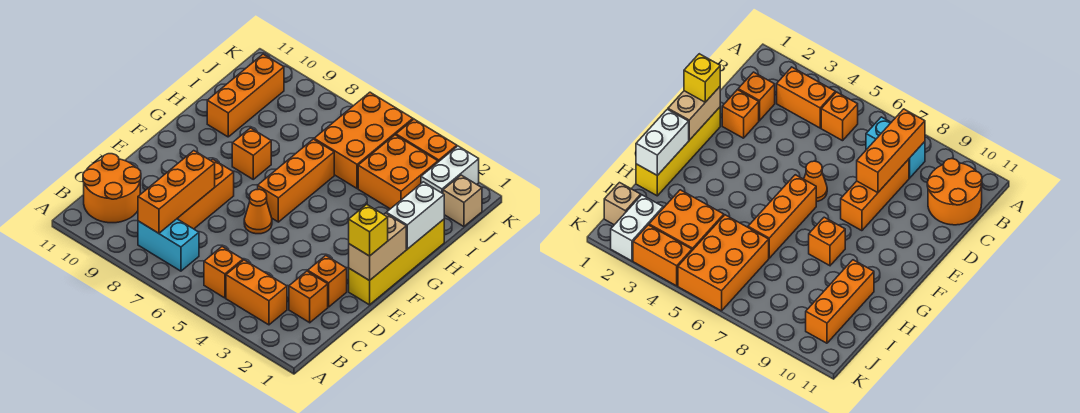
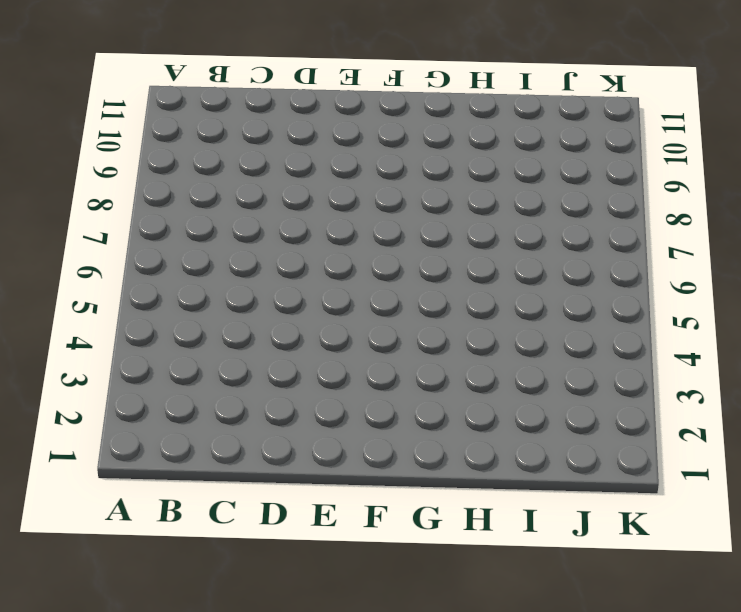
none -> orange 1x2 brick [226,260,287,325]
none -> orange 1x1 brick [204,247,243,298]
none -> cyan 1x2 brick [138,219,199,271]

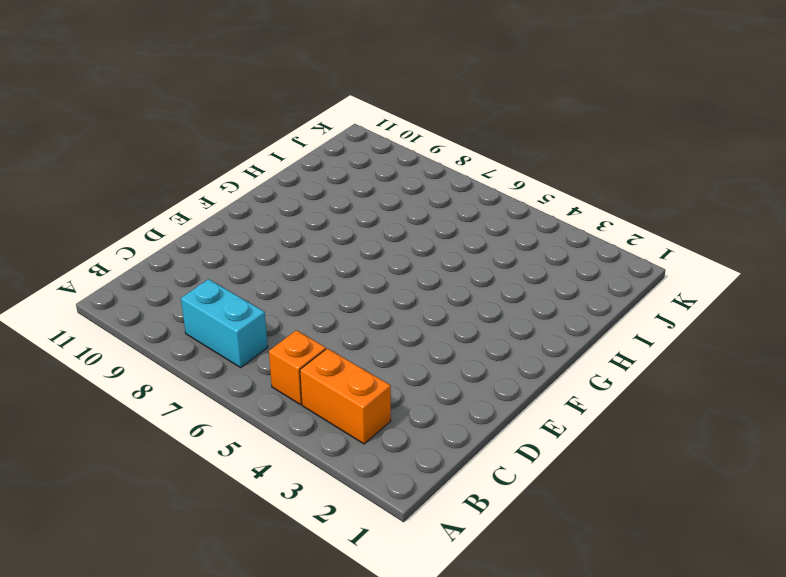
none -> orange 2x2 round brick [83,154,141,223]
none -> orange 1x1 brick [289,271,328,323]
none -> orange 1x3 brick [177,159,234,229]

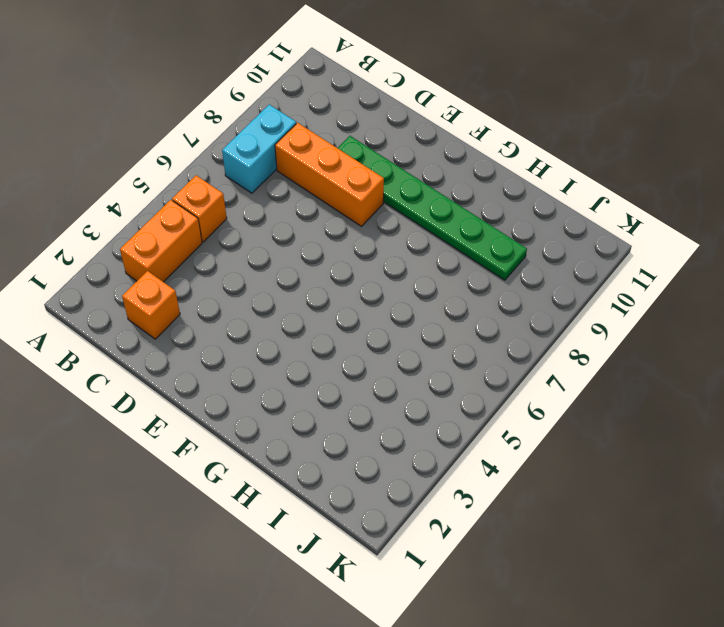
green 1x6 plate [338,136,527,280] -> none
none -> orange 2x2 round brick [83,154,141,223]
none -> orange 1x1 brick [308,256,347,307]
none -> yellow 1x4 brick [349,219,444,305]

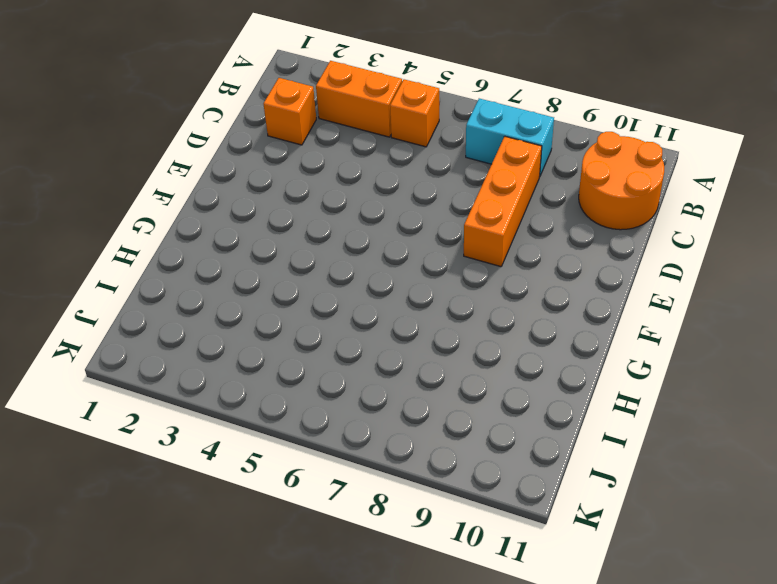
none -> orange 1x1 brick [308,256,347,307]
none -> yellow 1x4 brick [349,219,444,305]
none -> orange 1x1 cone [244,189,272,234]

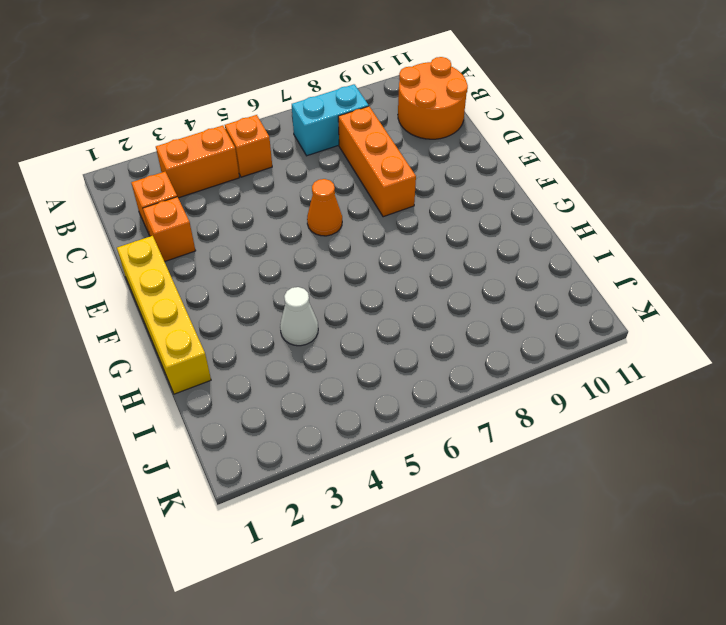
white 1x1 cone [280,287,318,346] -> none
none -> orange 1x3 brick [258,139,334,222]
none -> orange 1x1 brick [232,128,271,179]
none -> orange 1x3 brick [207,54,284,137]

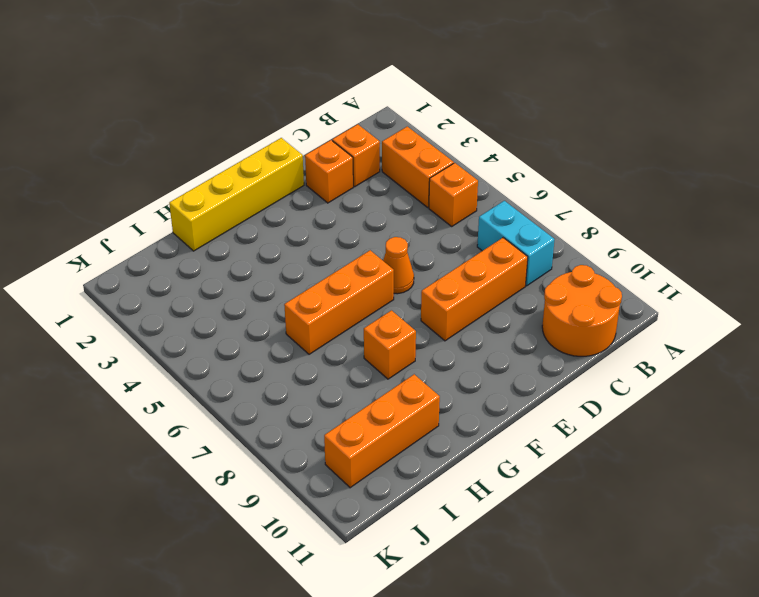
none -> orange 2x2 brick [358,135,438,209]
none -> orange 2x3 brick [314,92,413,188]
none -> tan 1x1 brick [443,175,482,227]

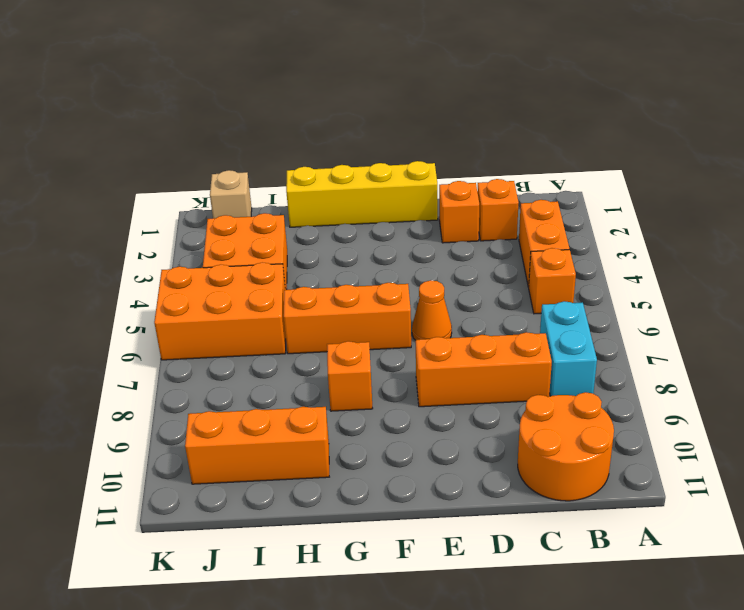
none -> white 1x2 brick [421,146,479,194]
none -> orange 1x2 brick [396,119,457,162]
none -> orange 1x3 brick [138,151,215,233]

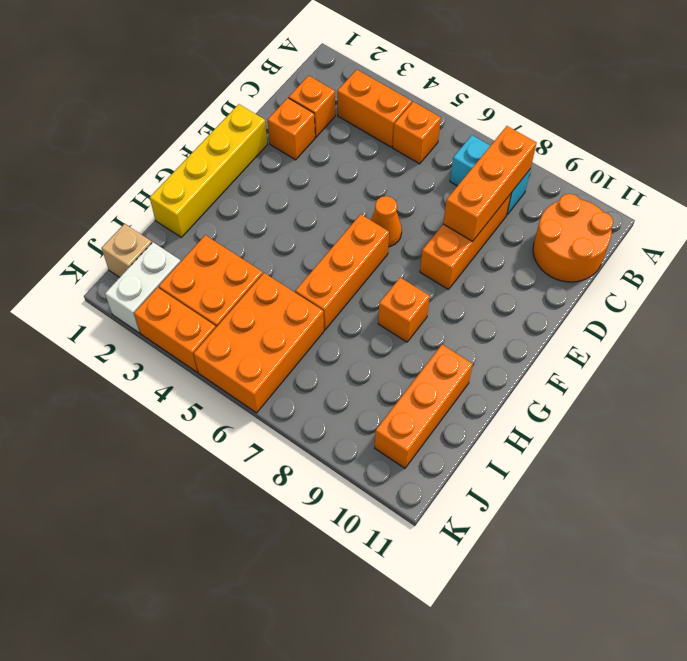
none -> tan 1x2 brick [349,213,406,281]
none -> white 1x2 brick [386,182,444,249]
none -> yellow 1x1 brick [349,204,388,256]

